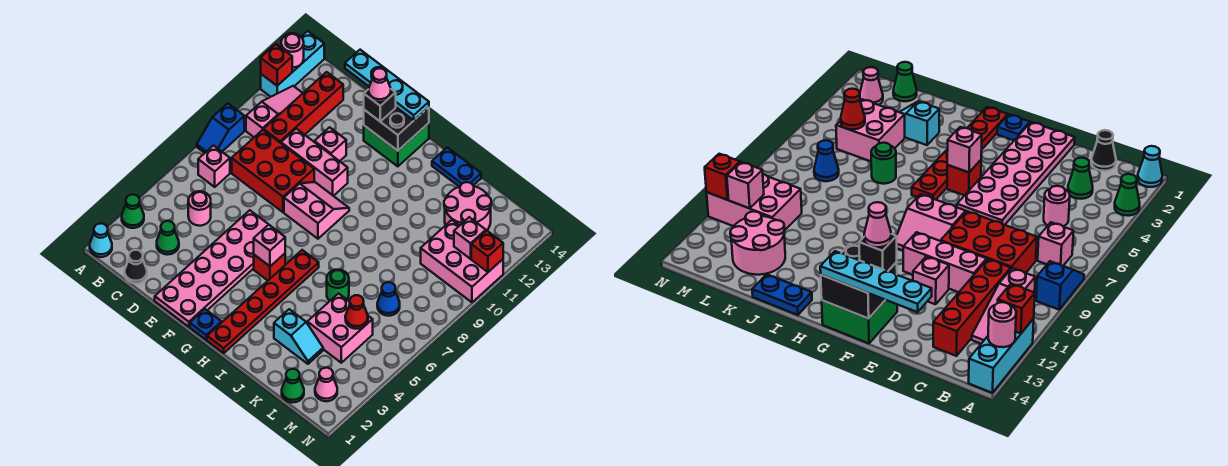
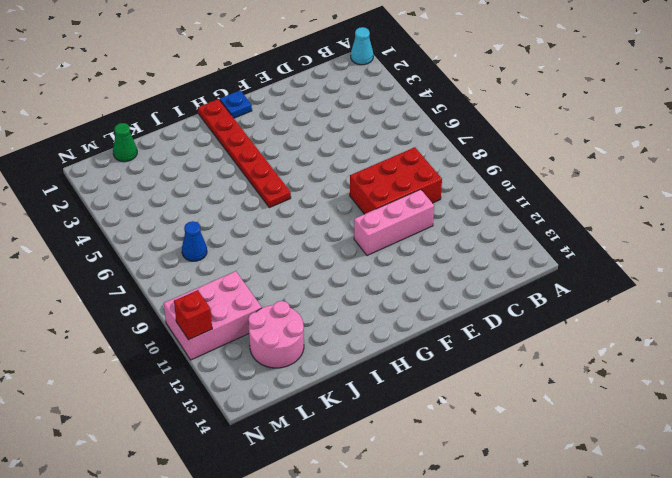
none -> green 1x1 cone [122,195,144,228]
none -> blue 1x2 slope [197,103,244,153]
none -> cyan 1x3 brick [261,31,324,97]
none -> pink 1x1 brick [198,146,230,187]

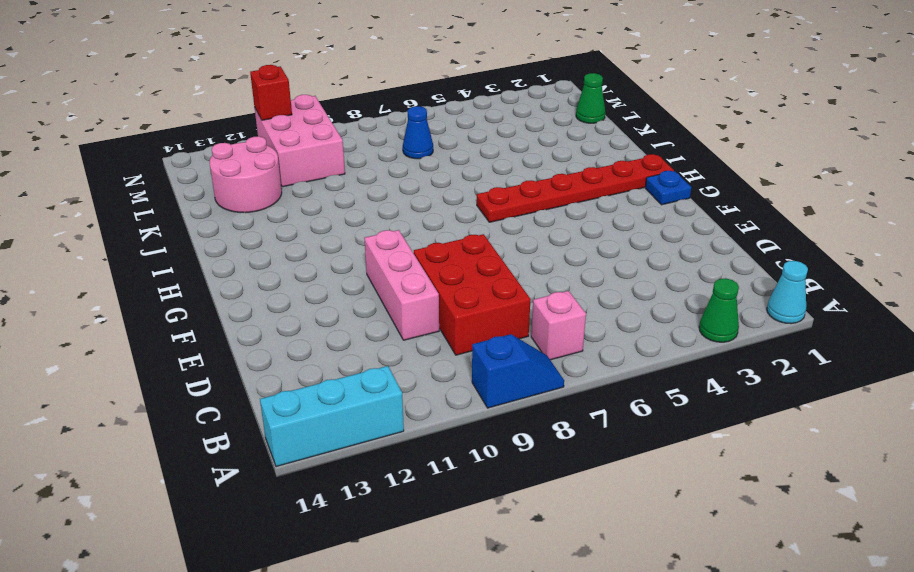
none -> pink 1x3 slope [246,86,303,137]
none -> black 1x1 cone [125,250,147,283]
none -> green 1x1 cone [157,221,179,255]
none -> pink 1x1 round brick [188,191,211,226]

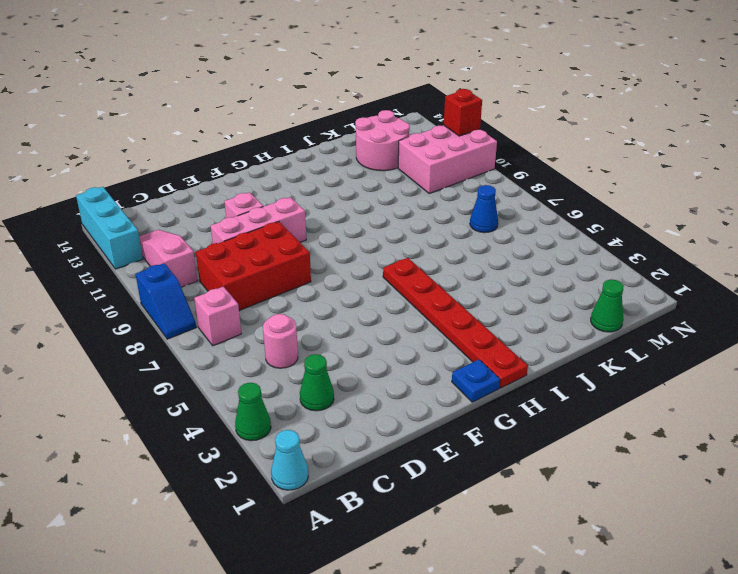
none -> black 1x1 cone [125,250,147,283]
none -> red 1x4 brick [264,72,343,143]
none -> pink 2x6 plate [155,210,269,327]
none -> pink 2x2 slope [284,182,349,239]

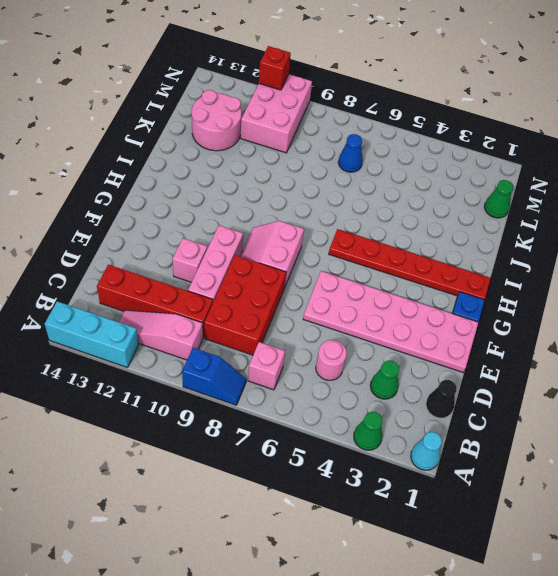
none -> green 2x2 brick [364,123,429,167]
none -> red 1x1 brick [254,254,285,280]
none -> blue 1x2 plate [432,147,481,187]
none -> cyan 1x2 slope [274,309,323,364]

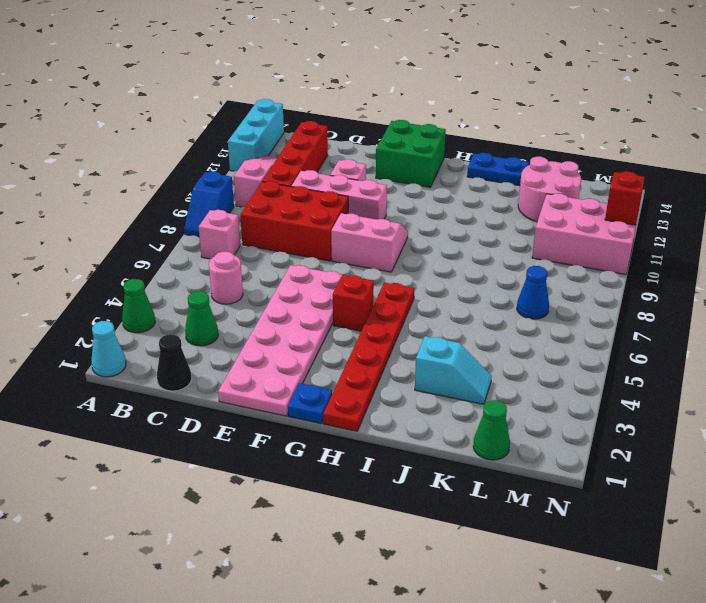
none -> green 1x1 round brick [327,270,349,301]
none -> pink 2x2 brick [307,294,373,363]
none -> pink 1x1 cone [315,368,337,401]
none -> red 1x1 brick [261,44,292,86]

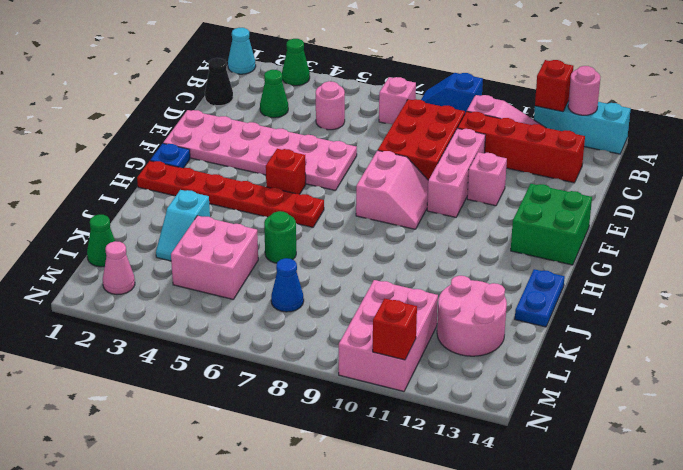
none -> black 2x2 brick [364,107,429,151]
none -> pink 1x1 brick [254,225,285,266]
none -> red 1x1 cone [345,295,368,329]
none -> pink 1x1 brick [454,217,486,259]

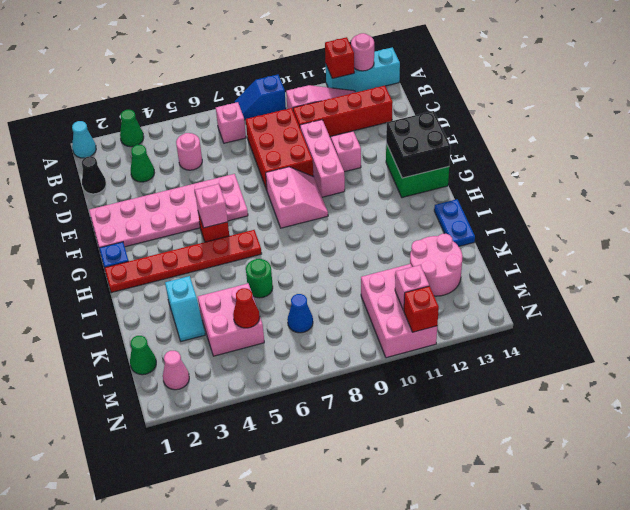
none -> cyan 1x4 plate [345,50,429,120]
none -> black 1x1 brick [364,89,396,122]
none -> pink 1x1 cone [368,68,391,102]

